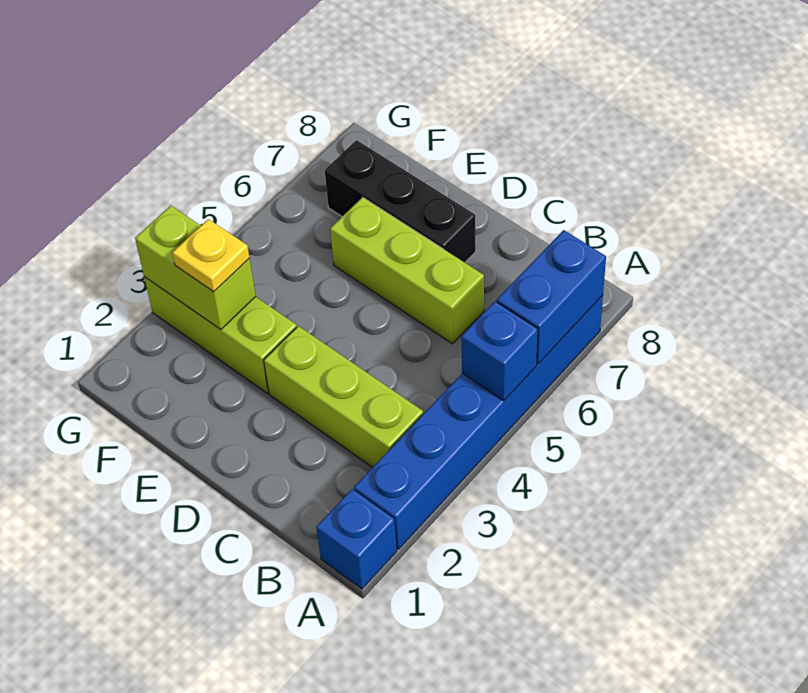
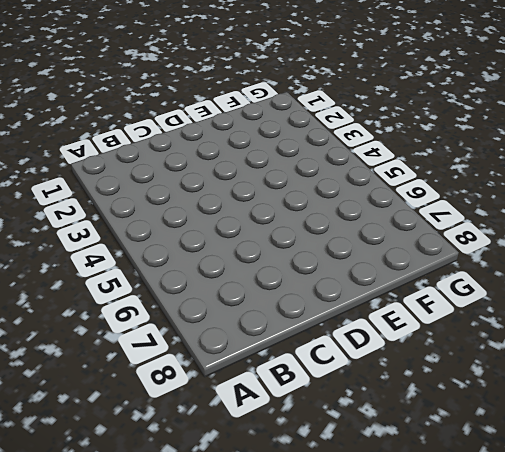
none -> blue 1x1 brick [316,489,397,589]
none -> blue 1x6 brick [354,295,603,549]

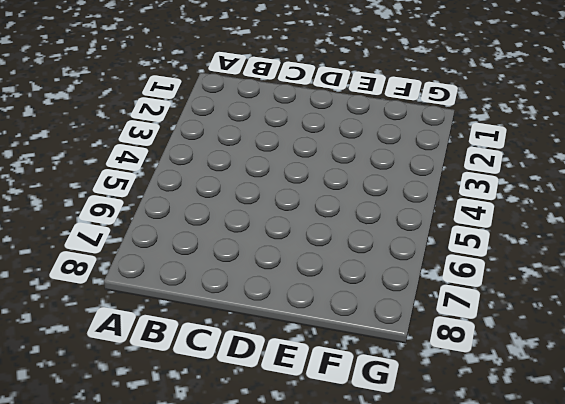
none -> blue 1x1 brick [316,489,397,589]
none -> blue 1x6 brick [354,295,603,549]

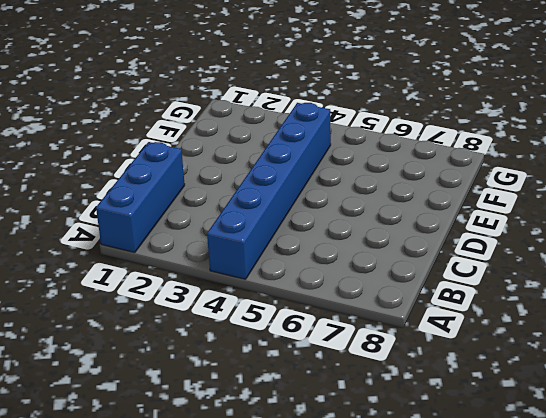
blue 1x3 brick [96,142,185,253] -> blue 1x1 brick [316,489,397,589]
blue 1x6 brick [207,103,331,279] -> blue 1x6 brick turned to [354,295,603,549]
none -> lime 1x3 brick [264,326,423,468]
none -> lime 1x3 brick [330,197,484,344]

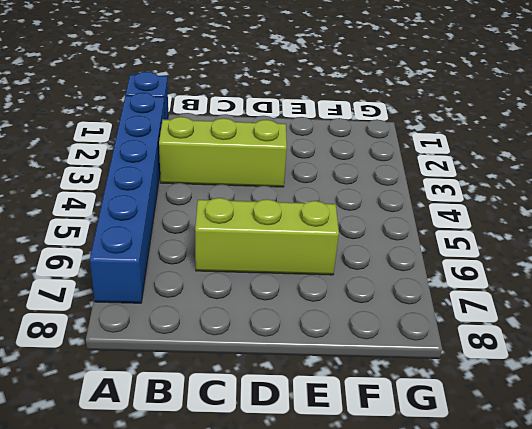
none -> black 1x3 brick [325,140,476,262]
none -> lime 1x3 brick [144,277,297,393]

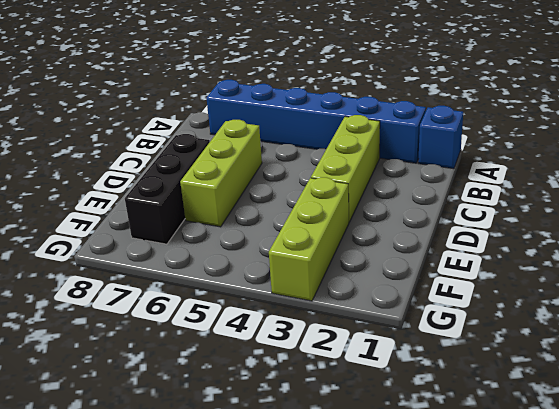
none -> blue 1x1 brick [461,301,538,401]
none -> blue 1x2 brick [497,230,606,364]

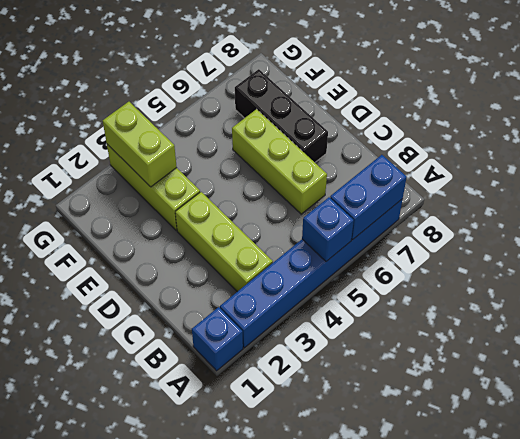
none -> yellow 1x1 plate [172,219,249,292]

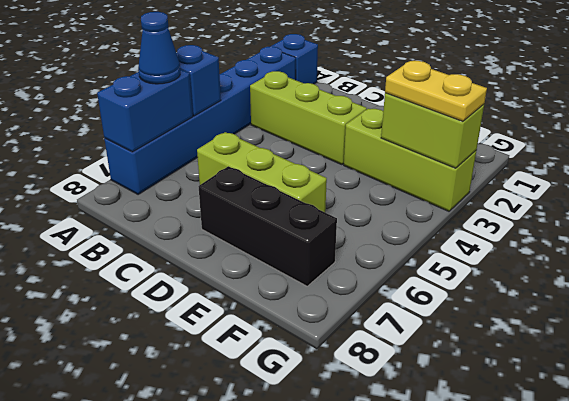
blue 1x1 cone [138,12,180,84] -> none
yellow 1x2 plate [385,61,487,121] -> yellow 1x1 plate [172,219,249,292]

